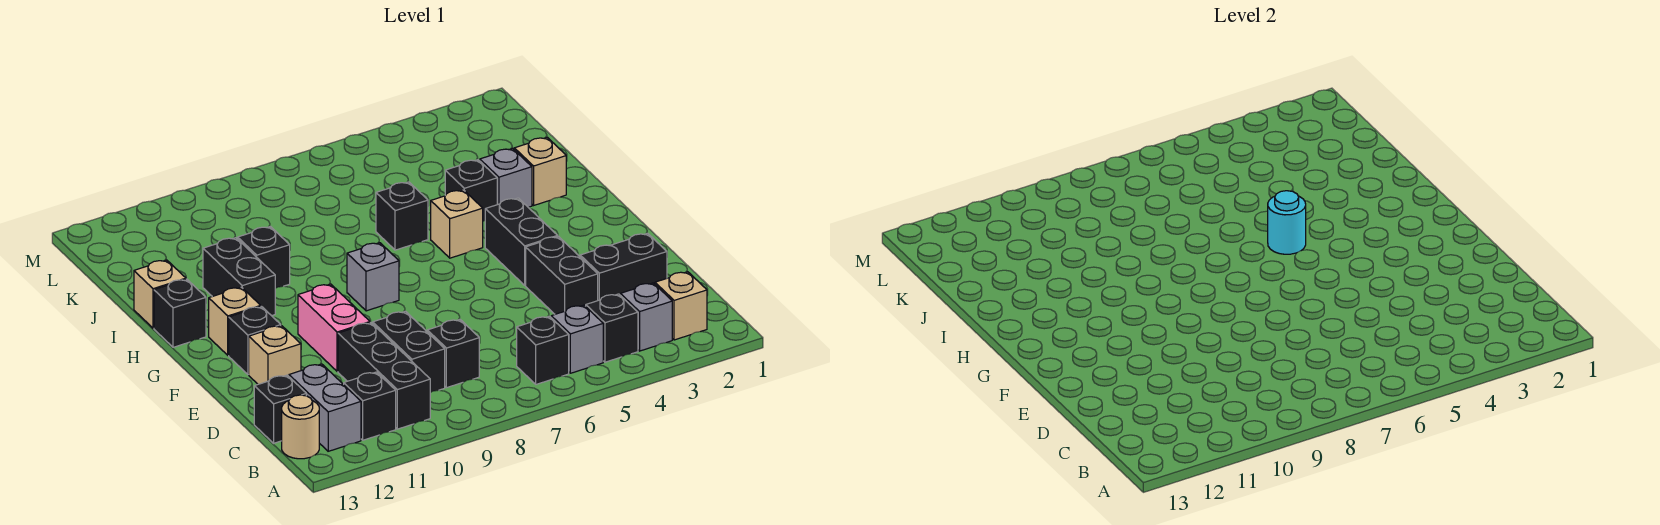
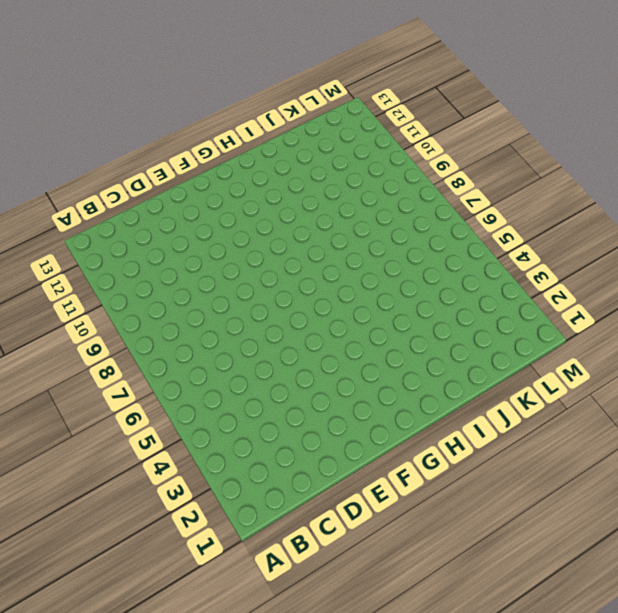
none -> tan 1x1 brick [655,272,707,340]
none -> grey 1x1 brick [620,283,672,351]
none -> black 1x1 brick [586,294,638,362]
none -> grey 1x1 brick [551,305,603,373]

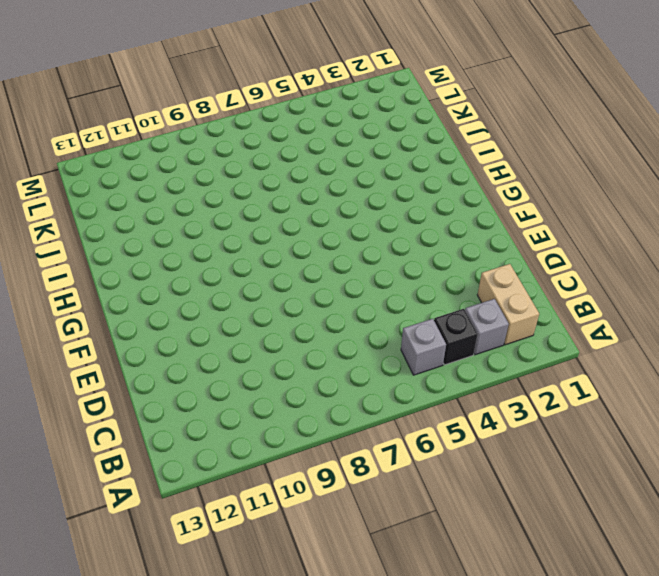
tan 1x2 brick [477,264,539,345] -> tan 1x1 brick [655,272,707,340]
none -> black 1x1 brick [517,316,569,384]
none -> black 1x3 brick [338,323,430,429]
none -> black 1x1 brick [344,372,396,440]
none -> grey 1x2 brick [289,364,361,451]

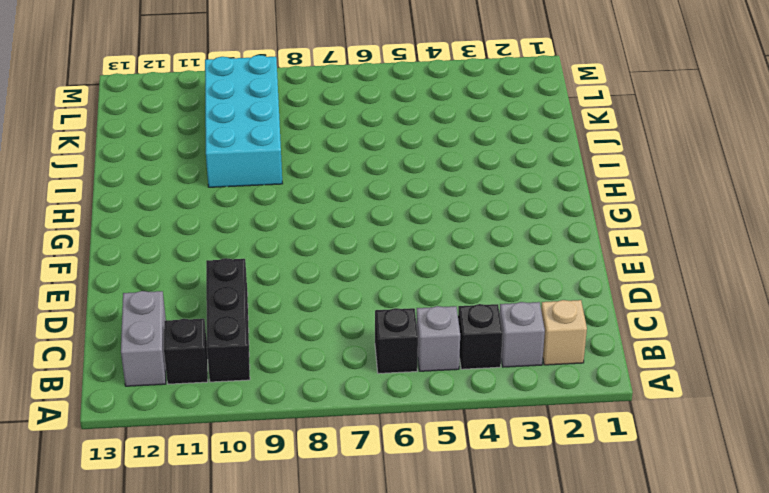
cyan 2x4 brick [205,55,283,187] -> black 1x1 brick [238,227,290,288]
none -> tan 1x1 round brick [282,395,319,459]
none -> black 1x1 brick [427,320,479,388]
none -> black 1x2 brick [373,311,445,393]
none -> black 1x1 brick [254,375,306,443]

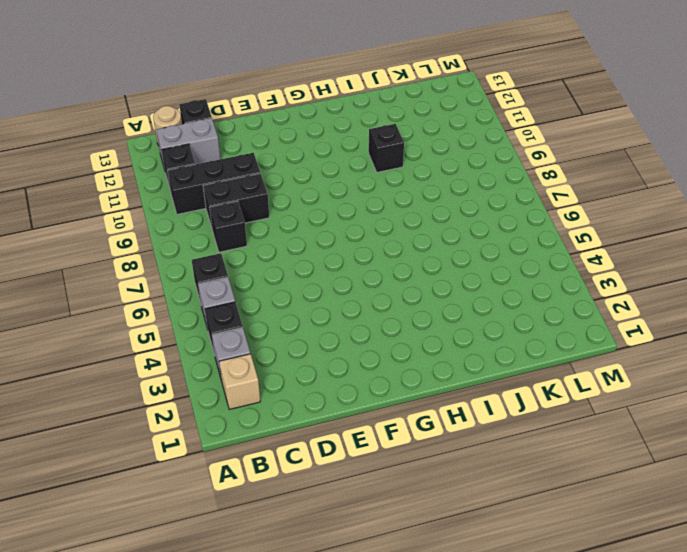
none -> black 1x2 brick [580,233,667,300]
none -> black 1x2 brick [526,236,598,314]
none -> pink 1x2 brick [298,284,370,372]
none -> tan 1x1 brick [249,326,301,384]

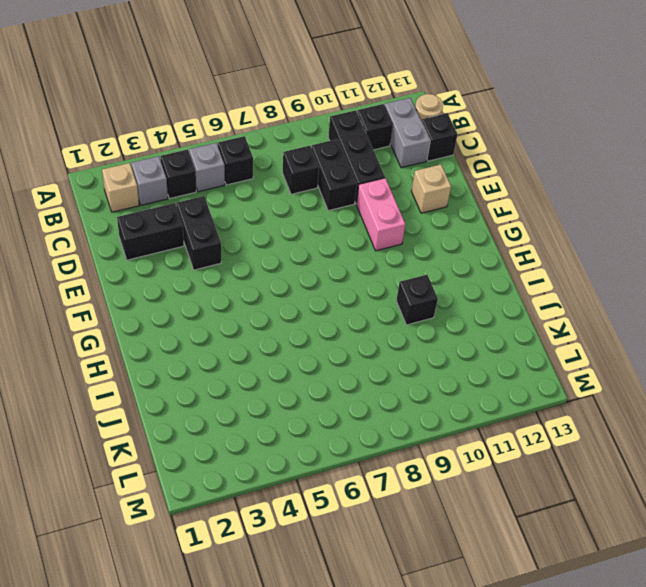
none -> black 1x2 brick [485,198,558,285]
none -> black 1x1 brick [229,306,281,375]
none -> grey 1x1 brick [347,243,399,311]
none -> tan 1x1 brick [209,287,261,355]

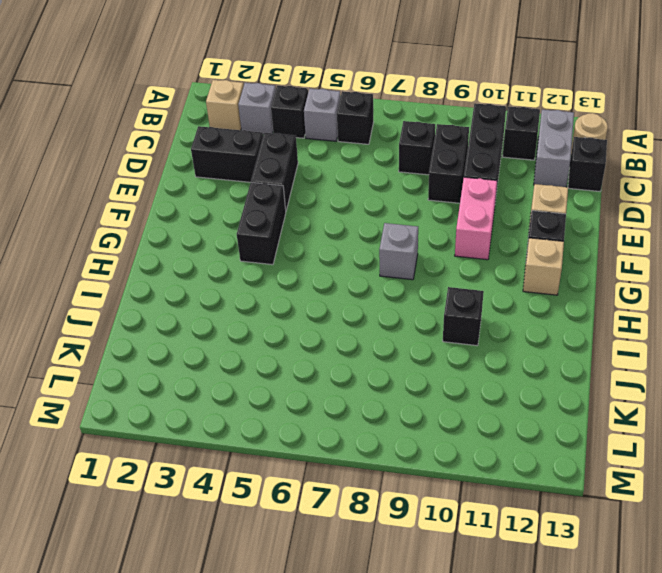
none -> tan 1x1 brick [431,190,483,258]
none -> black 1x2 brick [203,238,275,316]
none -> black 1x1 brick [154,279,206,347]
none -> tan 1x1 brick [514,137,566,205]

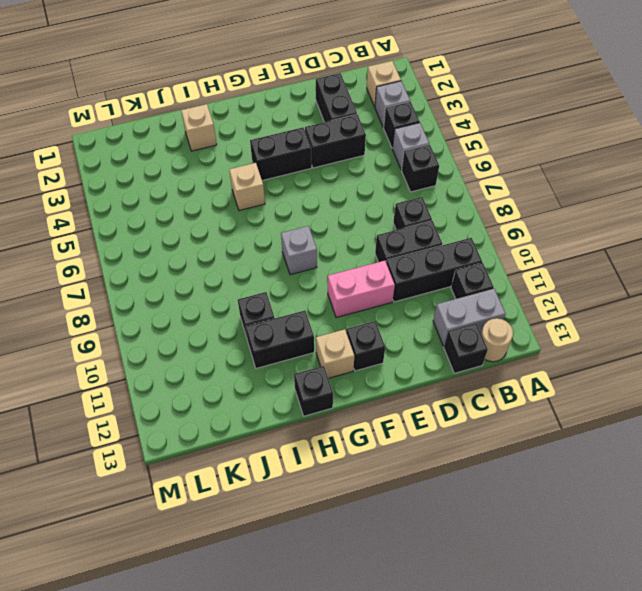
none -> tan 1x1 brick [249,326,301,384]
none -> grey 1x1 brick [480,148,532,207]
none -> black 1x1 brick [445,160,497,221]
none -> black 1x1 brick [376,182,428,250]

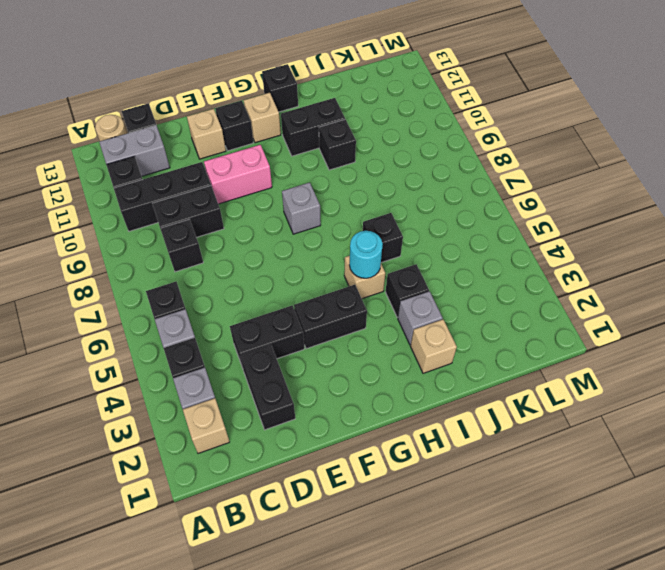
none -> tan 1x1 brick [134,260,186,328]

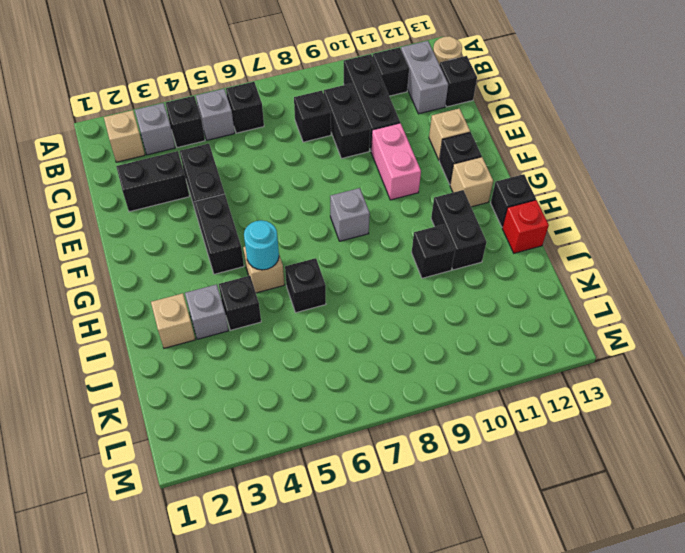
red 1x1 brick [502,200,549,253] -> tan 1x1 brick [134,260,186,328]

